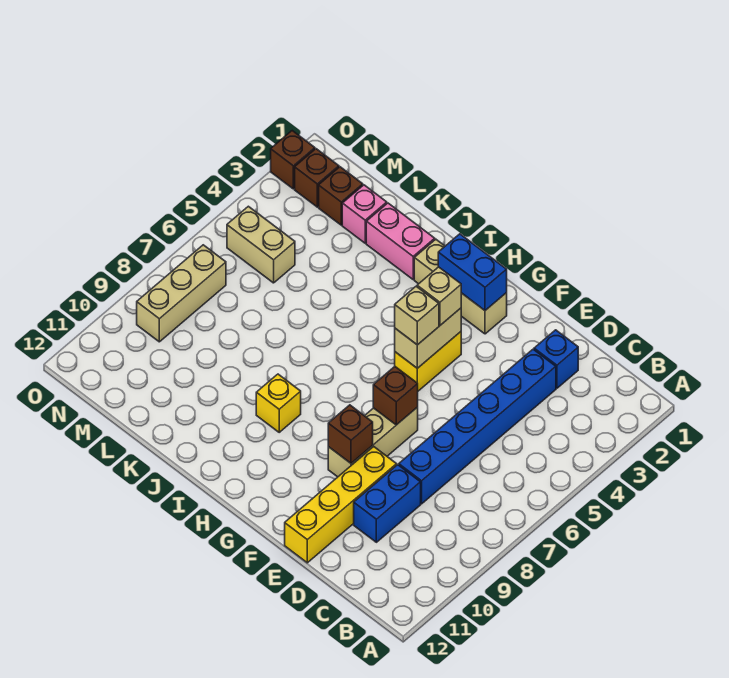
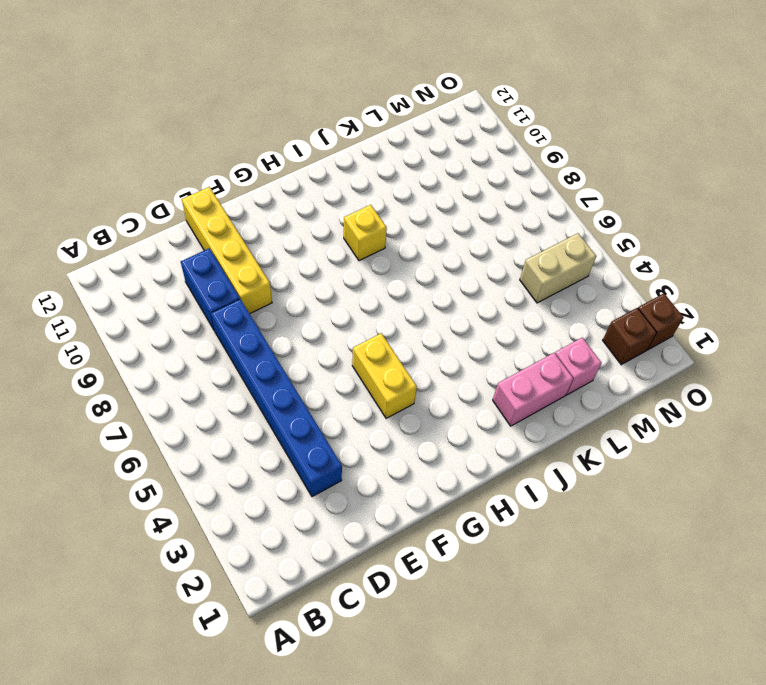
none -> blue 1x1 brick [534,330,578,388]
none -> tan 1x3 brick [328,407,418,477]
none -> tan 1x3 brick [414,239,507,334]

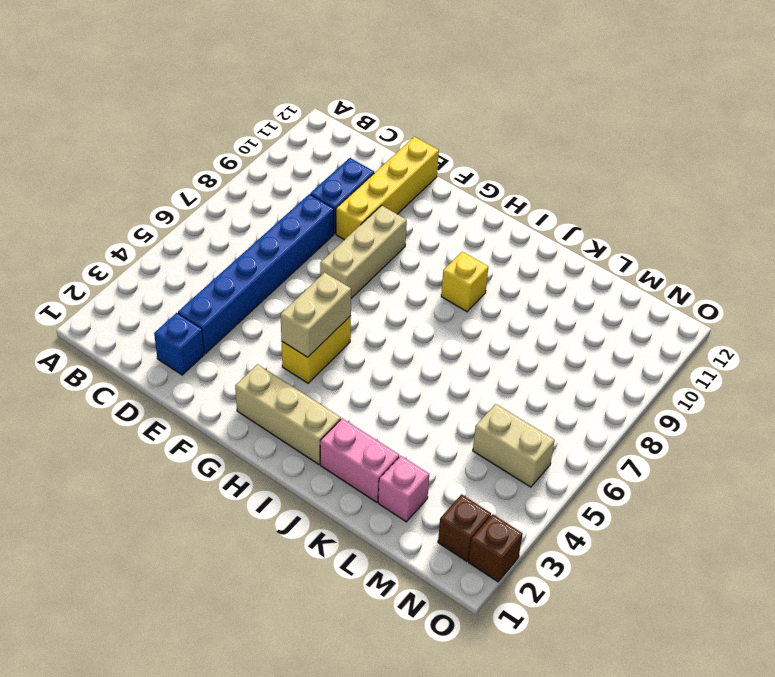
none -> brown 1x1 brick [319,167,363,225]
none -> tan 1x3 brick [137,245,226,342]
none -> brown 1x1 brick [373,367,418,425]

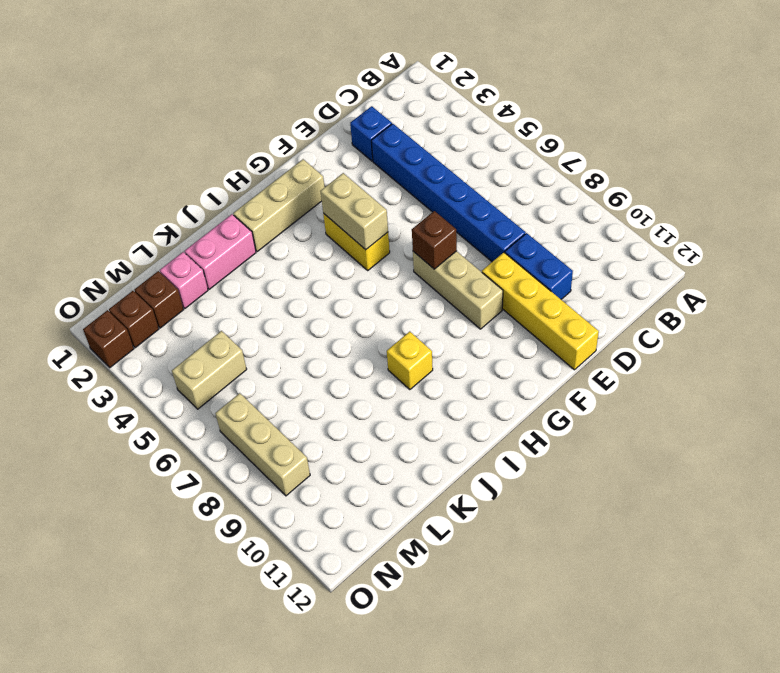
none -> brown 1x1 brick [328,405,373,463]
none -> blue 1x2 brick [438,234,507,310]
none -> tan 1x1 brick [417,267,461,325]

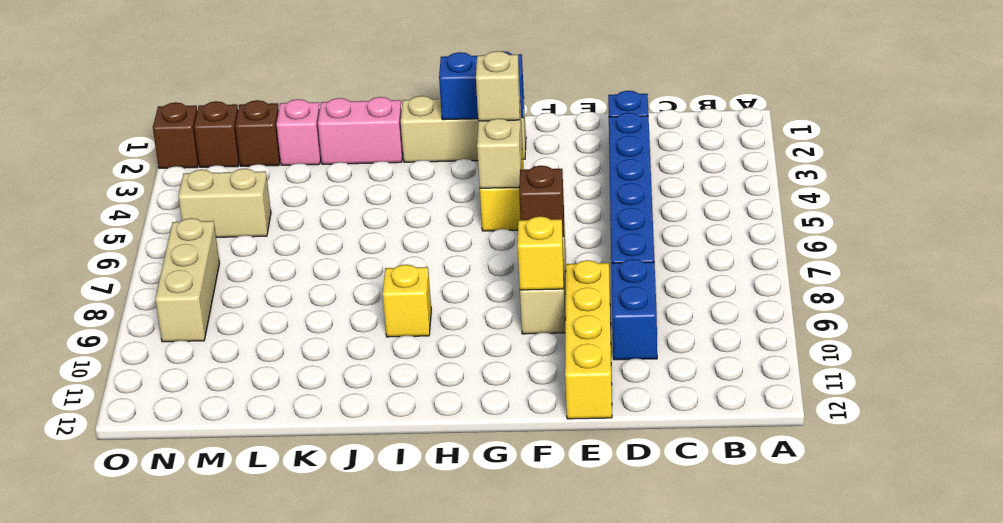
yellow 1x1 brick [517,216,564,290] -> brown 1x1 brick [328,405,373,463]
none -> tan 1x1 brick [395,286,439,345]

